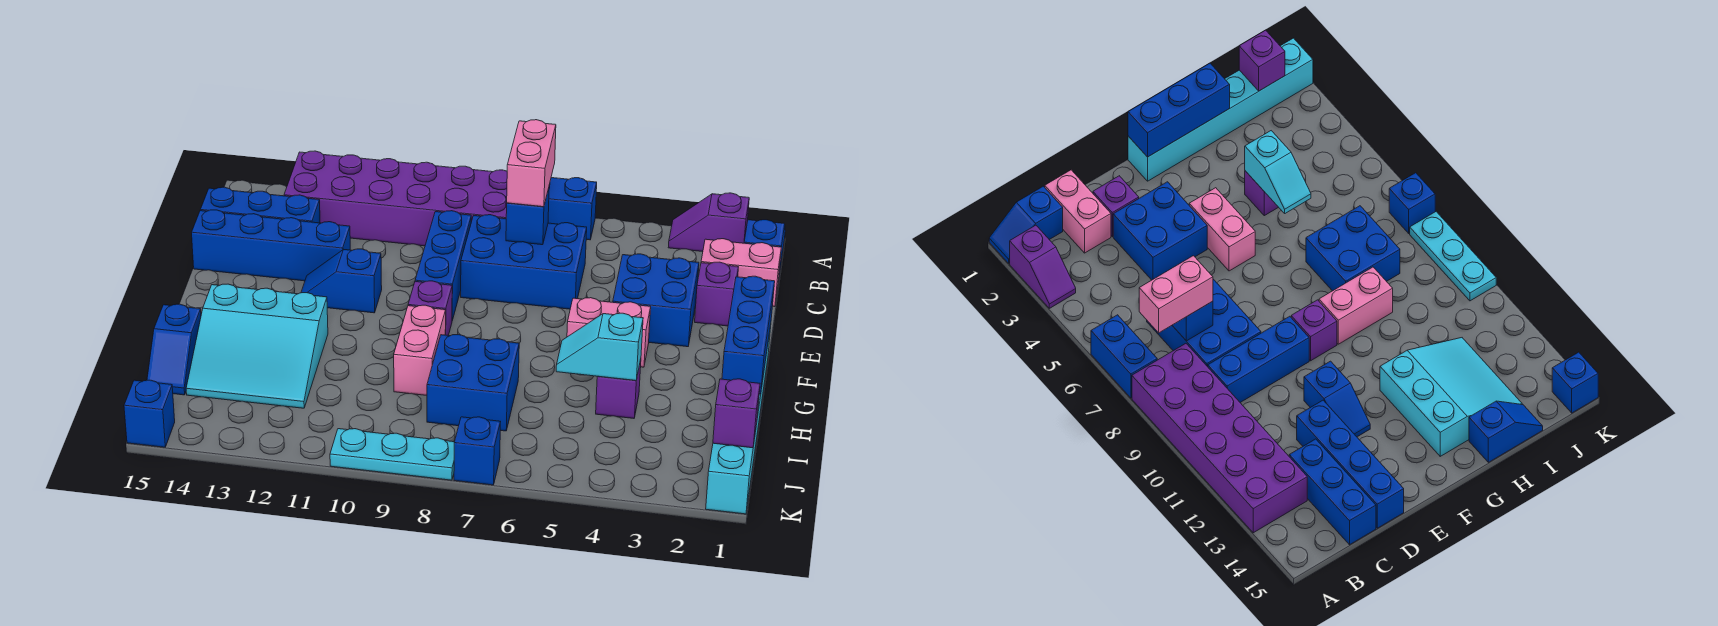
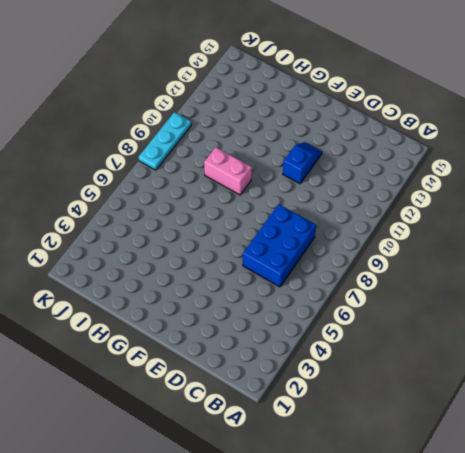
none -> blue 1x2 slope [744,220,785,275]
none -> purple 1x2 slope [668,193,749,252]
none -> blue 1x2 brick [548,178,597,240]

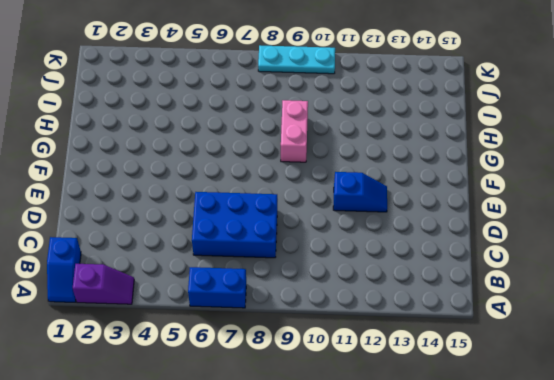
none -> purple 2x6 brick [284,151,507,246]
none -> pink 1x2 brick [701,239,781,307]
none -> blue 1x3 brick [415,211,471,320]

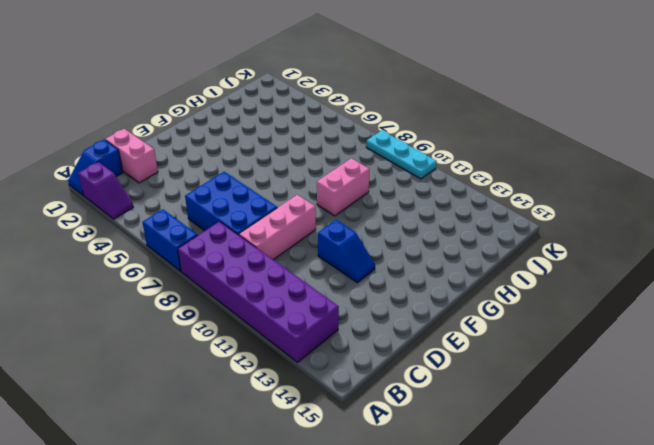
pink 1x3 brick [239,195,316,260] -> blue 1x3 brick [415,211,471,320]
none -> blue 1x3 brick [200,187,320,223]
none -> purple 1x1 brick [695,262,738,326]
none -> blue 2x2 brick [613,254,699,347]

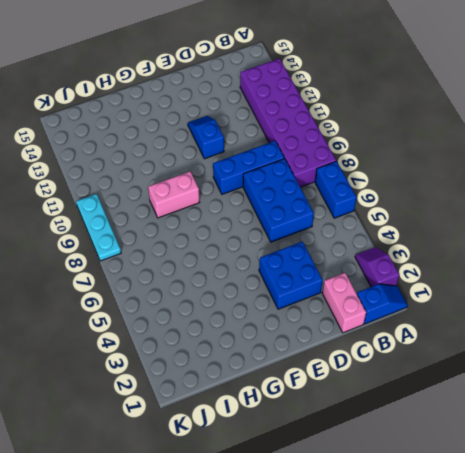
none -> blue 1x3 brick [200,187,320,223]
none -> purple 1x1 brick [695,262,738,326]
none -> blue 1x4 brick [192,210,350,281]

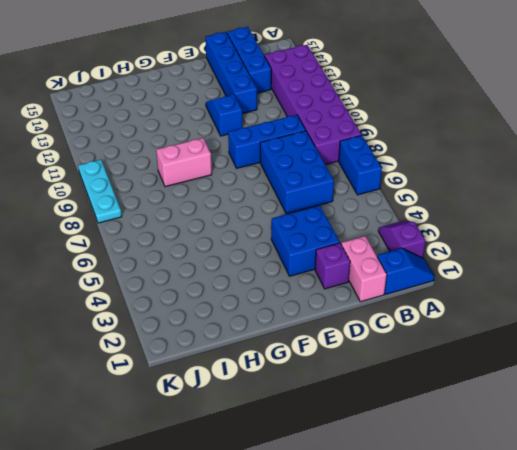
none -> cyan 1x6 brick [706,326,771,514]
none -> pink 1x2 brick [567,298,651,367]
none -> purple 1x1 brick [408,281,452,336]

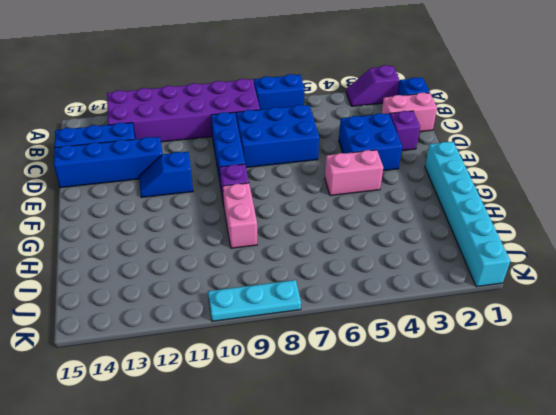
none -> cyan 3x3 slope [186,284,328,408]
none -> purple 1x1 brick [596,359,641,418]
none -> blue 2x2 brick [427,334,519,431]

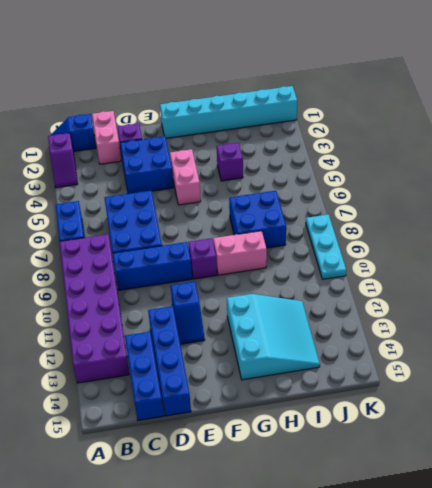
none -> blue 1x2 slope [147,304,201,395]
none -> blue 1x1 brick [454,417,500,485]
none -> blue 1x1 brick [124,380,175,447]

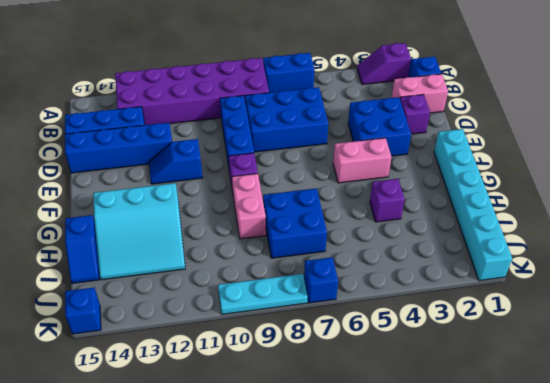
none -> blue 1x1 brick [506,188,549,245]
none -> blue 1x3 brick [722,276,775,394]
none -> cyan 1x2 slope [556,313,643,380]

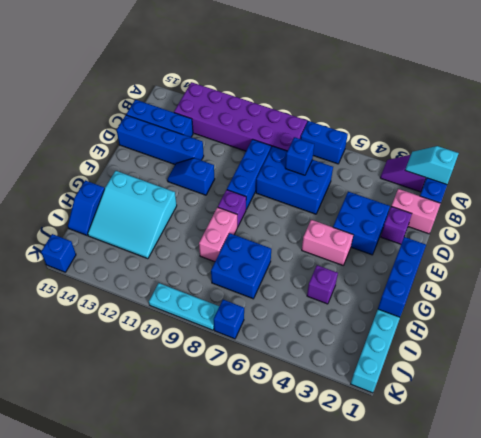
cyan 1x2 slope [405,146,459,184] -> cyan 1x2 slope moved to [556,313,643,380]
none -> purple 1x1 brick [713,379,760,448]
none -> pink 1x2 brick [507,120,556,207]

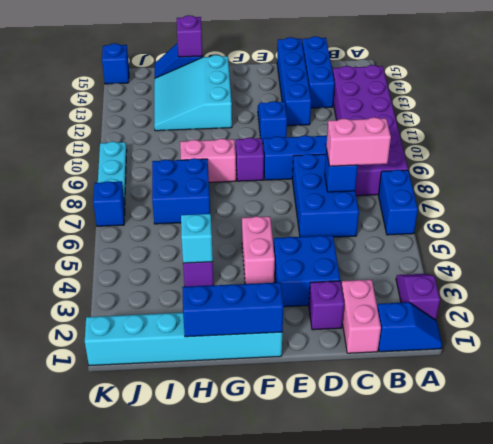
purple 1x1 brick [177,15,203,57] -> purple 1x1 brick moved to [713,379,760,448]

